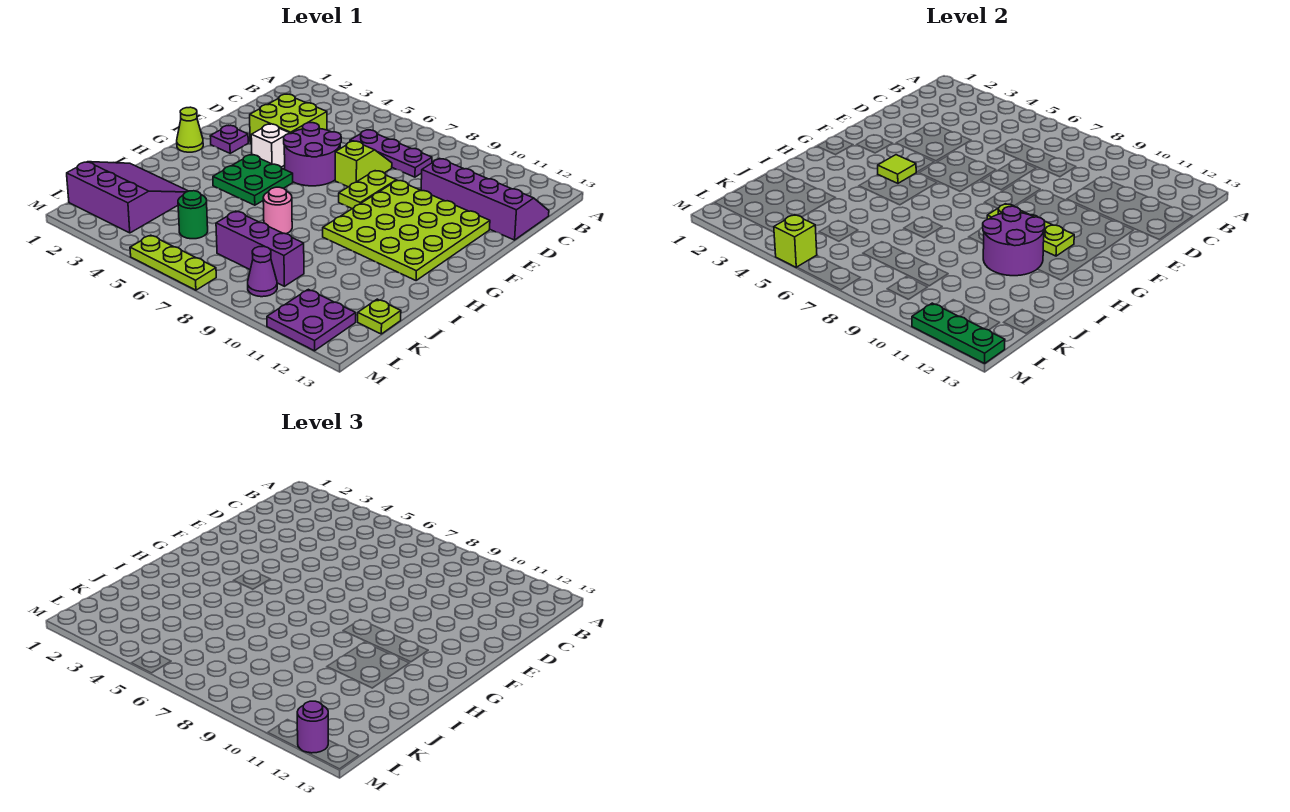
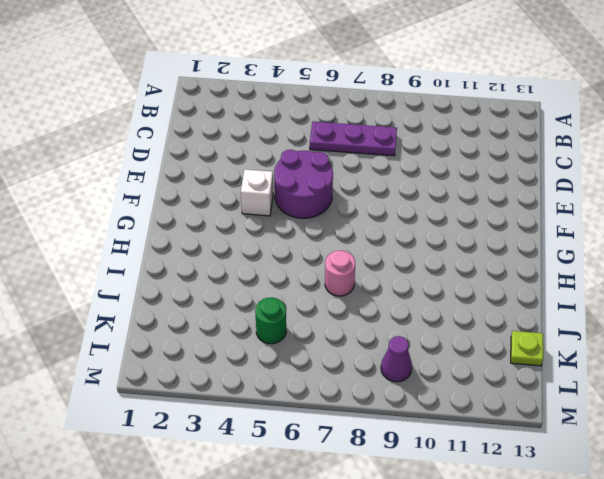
none -> purple 2x4 slope [421,159,549,240]
none -> lime 2x2 brick [250,94,327,144]
none -> lime 1x2 slope [335,141,392,187]

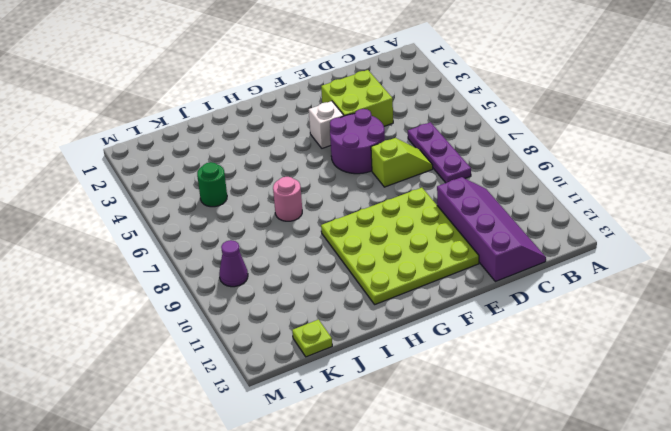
none -> lime 1x2 plate [339,171,396,209]
none -> purple 1x1 plate [210,125,248,153]
none -> lime 1x1 cone [177,107,203,152]

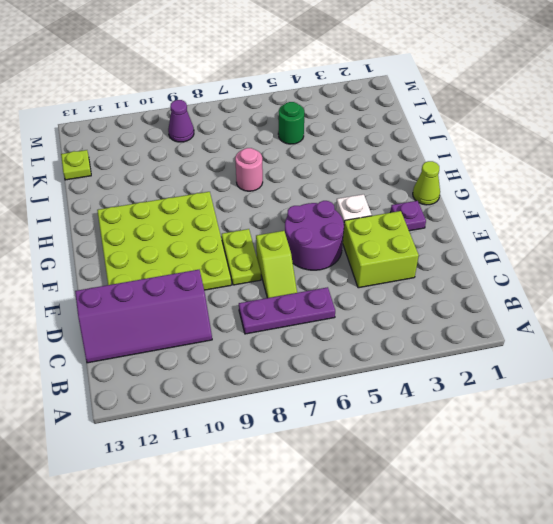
none -> green 2x2 plate [213,155,293,205]
none -> purple 3x3 slope [67,162,188,233]
none -> purple 1x3 brick [216,211,304,286]

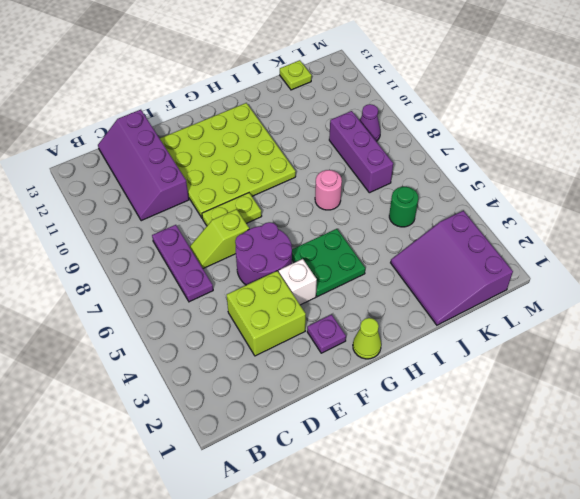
none -> purple 2x2 plate [267,289,356,351]
none -> lime 1x3 plate [130,235,216,290]
none -> lime 1x1 tile [878,155,916,183]

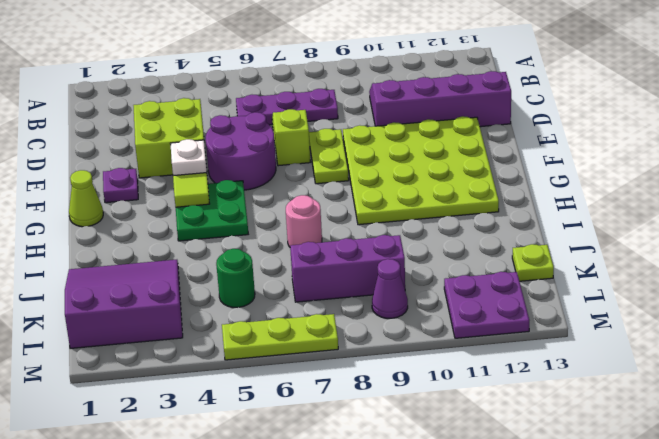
none -> lime 1x3 plate [987,204,1074,256]
none -> purple 2x2 round brick [983,206,1045,276]
none -> lime 1x1 brick [774,215,817,267]

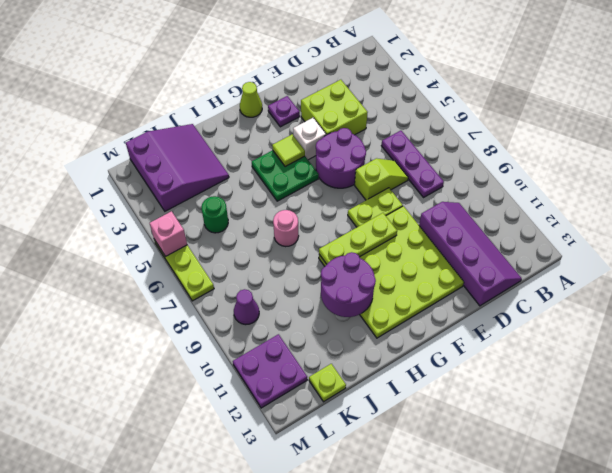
lime 1x3 plate [319,213,397,264] -> lime 1x3 plate turned to [987,204,1074,256]
pink 1x1 brick [150,211,187,256] -> lime 1x1 brick [774,215,817,267]
none -> purple 1x3 brick [216,211,304,286]
none -> green 1x3 plate [912,303,1005,363]
none -> purple 1x1 round brick [297,701,328,753]

